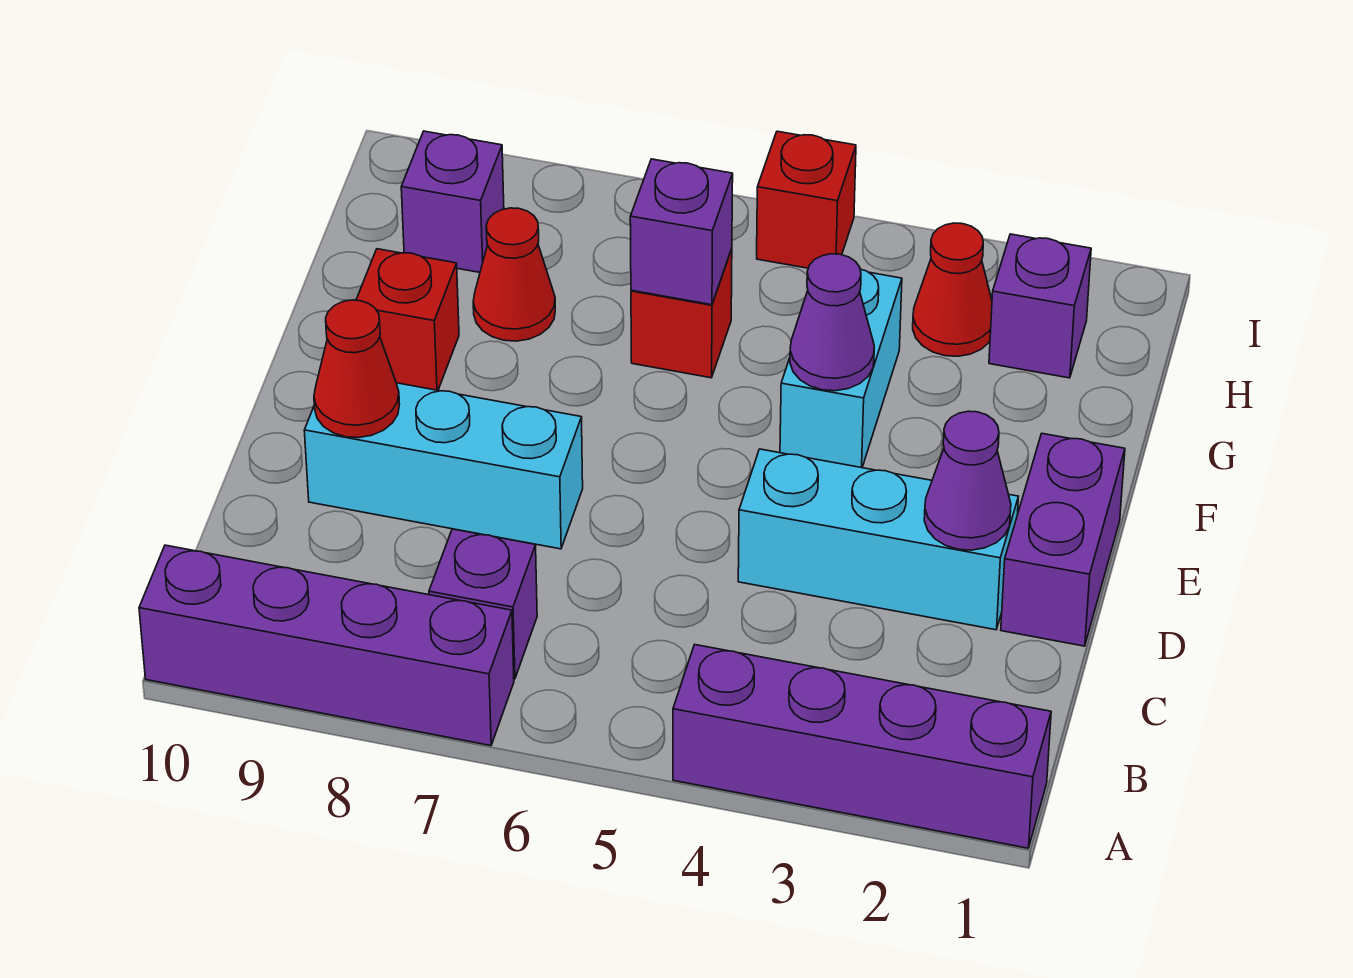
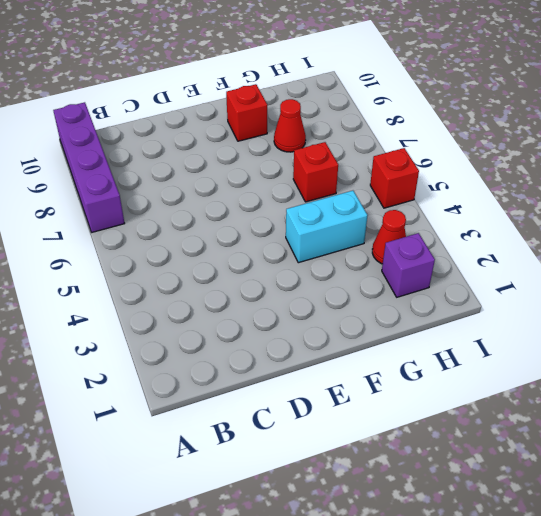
none -> purple 1x4 brick [673,645,1051,848]
none -> purple 1x1 brick [429,529,537,679]
none -> purple 1x2 brick [1001,434,1125,646]

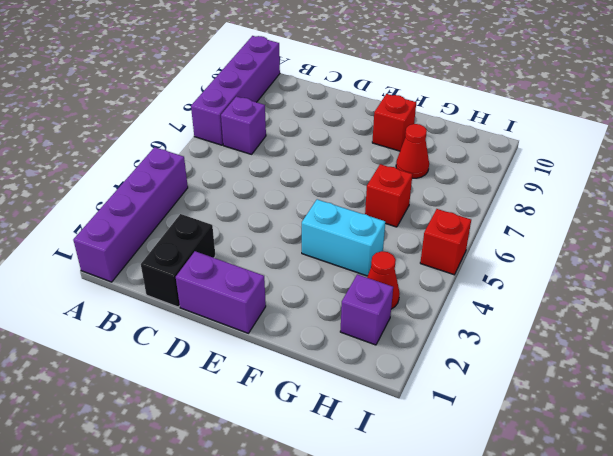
black 1x2 brick [141,214,215,307] -> none
none -> cyan 1x3 brick [738,449,1018,630]
none -> cyan 1x3 brick [304,383,583,549]
none -> purple 1x1 brick [401,131,504,272]

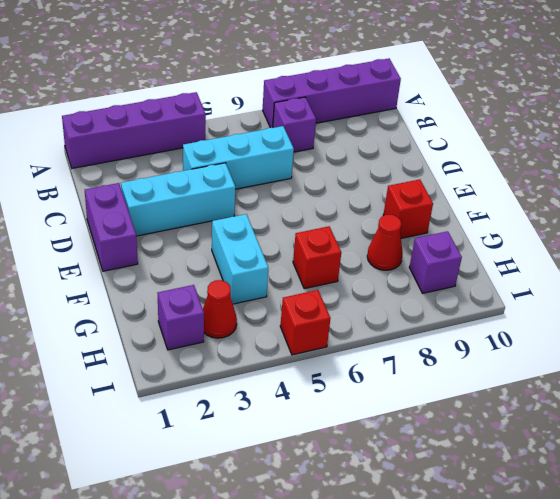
cyan 1x3 brick [183,126,294,189] -> cyan 1x3 brick moved to [304,383,583,549]
none -> purple 1x1 cone [924,411,1011,550]
none -> red 1x1 cone [314,300,399,438]
none -> purple 1x1 cone [790,254,874,391]

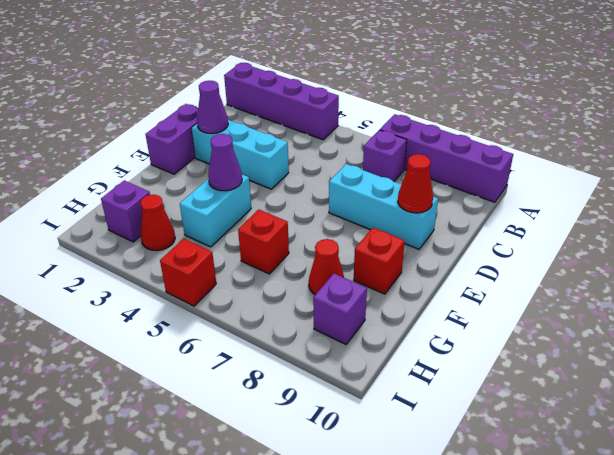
none -> purple 1x1 brick [630,159,733,305]

